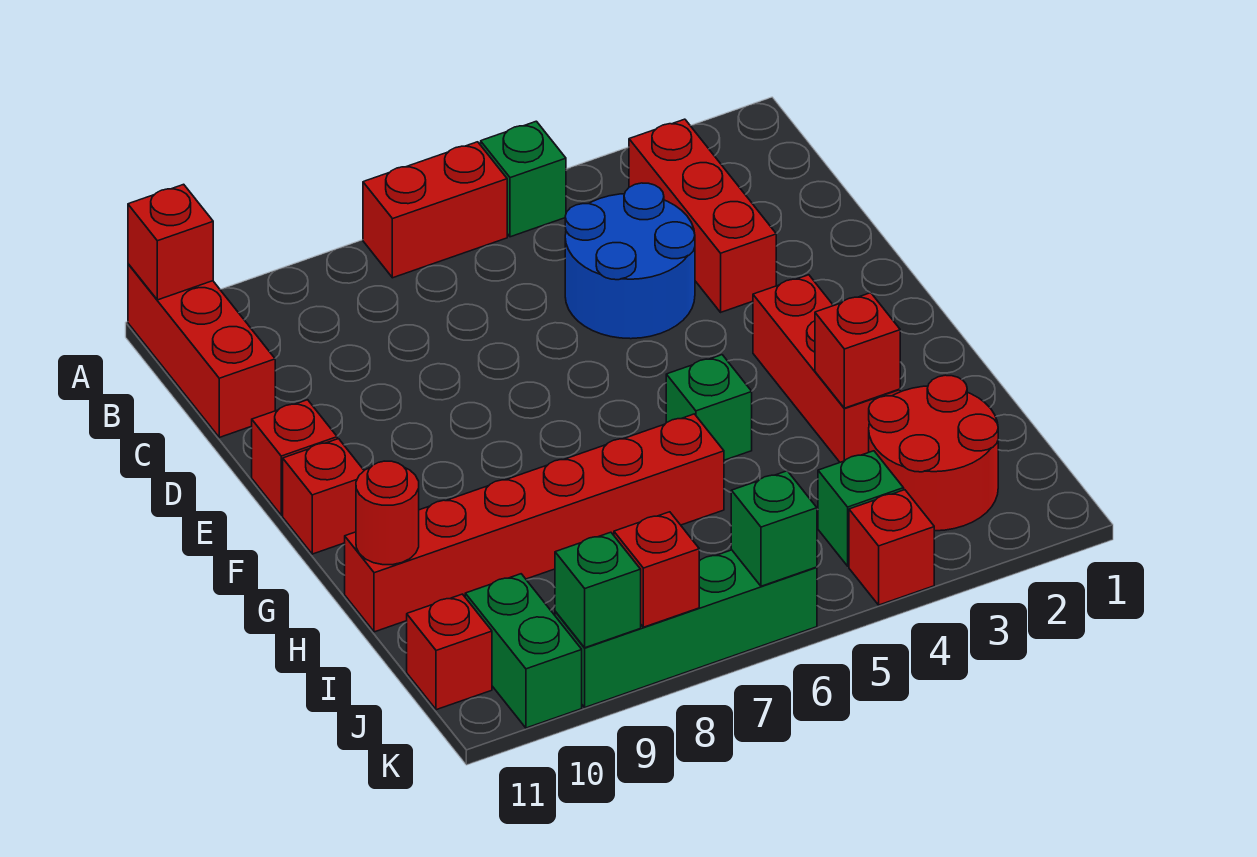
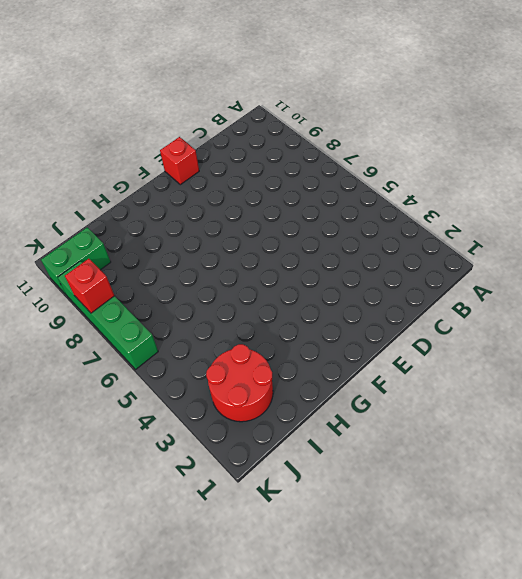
none -> green 1x1 brick [481,121,566,237]
none -> red 1x2 brick [363,142,507,278]
none -> red 1x3 brick [128,264,275,437]

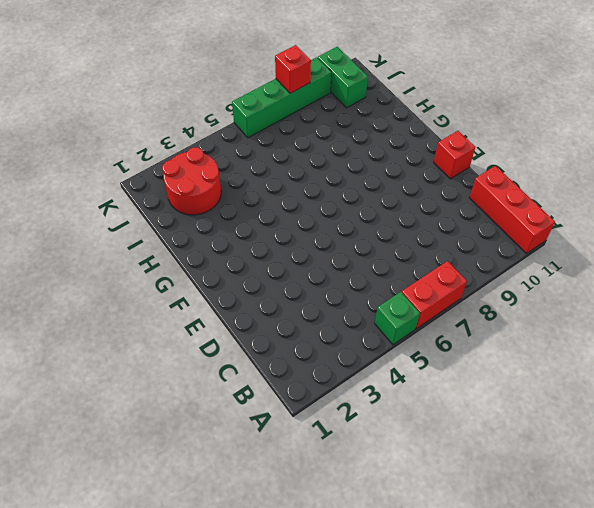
none -> red 1x3 brick [629,119,776,312]
none -> blue 2x2 round brick [565,183,695,339]
none -> red 1x3 brick [753,275,900,462]

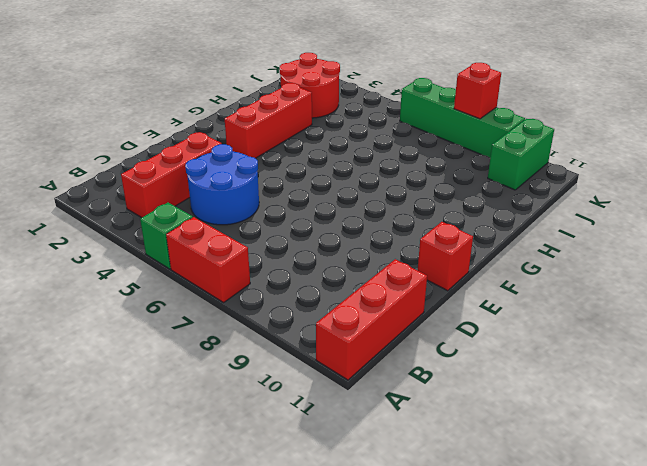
none -> red 1x1 brick [283,439,364,554]
none -> green 1x1 brick [666,355,752,460]
none -> red 1x6 brick [345,414,724,632]

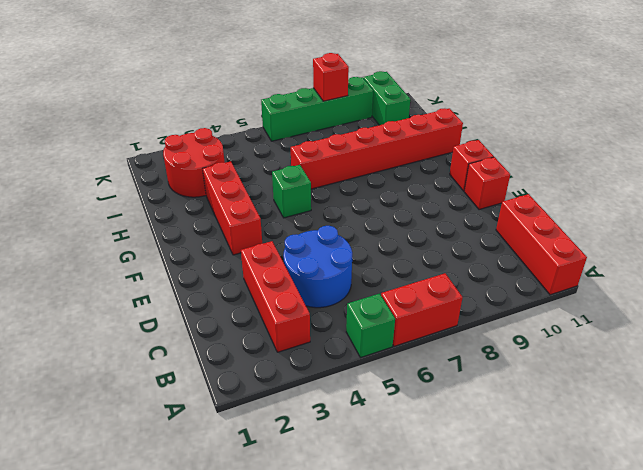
none -> green 1x1 brick [818,451,904,566]
none -> red 1x1 brick [407,594,492,710]
none -> red 1x1 brick [849,490,934,605]

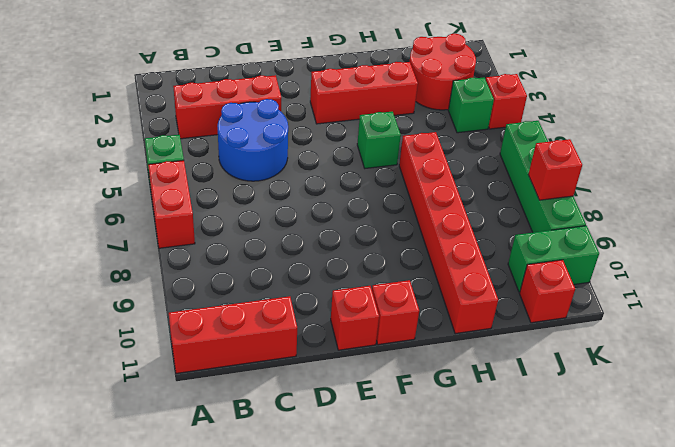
none -> red 1x1 brick [128,184,213,300]
none -> red 1x1 brick [815,293,900,408]
none -> red 1x1 round brick [356,461,419,565]

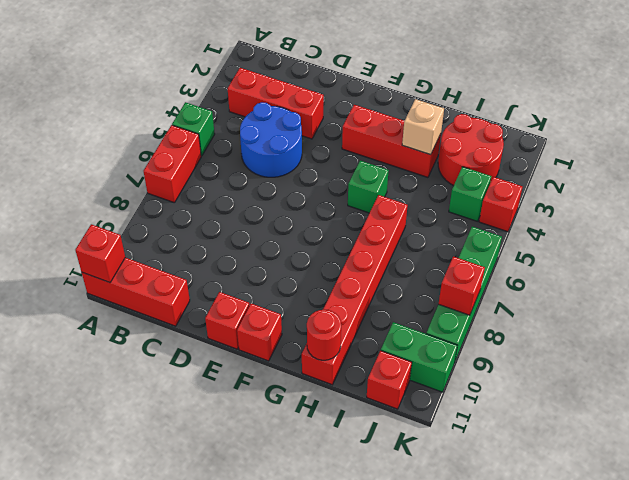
tan 1x1 brick [402,99,444,155] -> red 1x1 brick [815,293,900,408]
none -> green 1x1 brick [731,471,817,586]
none -> green 1x1 brick [555,532,641,648]

